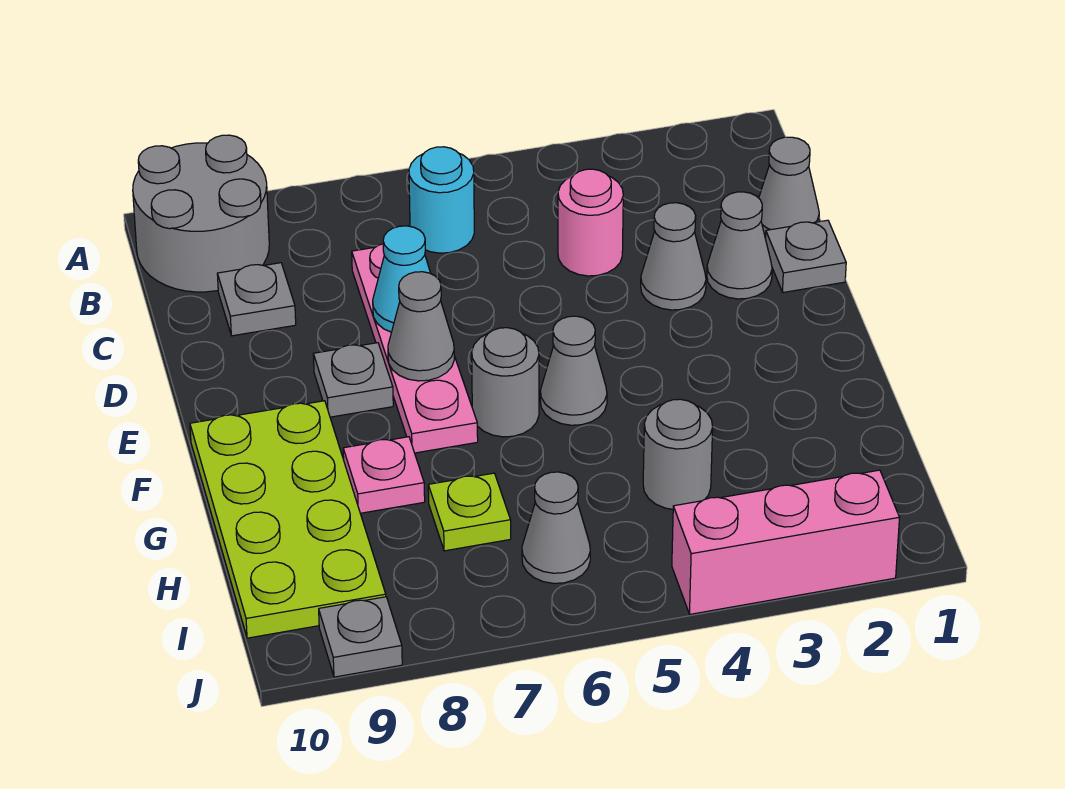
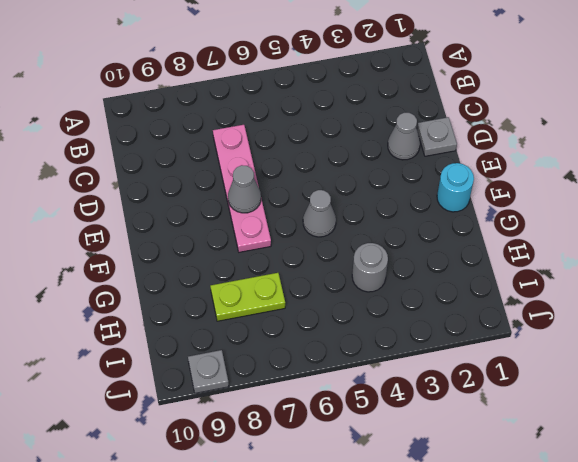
cyan 1x1 round brick [437,163,474,212] -> cyan 1x1 round brick moved to [409,147,474,253]
lime 1x2 plate [210,273,285,321] -> lime 1x1 plate [428,473,511,551]
none -> grey 2x2 round brick [133,135,269,292]
none -> grey 1x1 cone [759,137,819,237]
none -> pink 1x1 round brick [558,169,623,276]

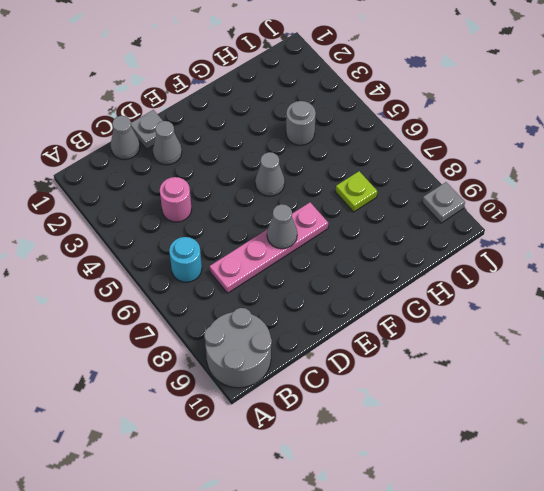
none -> grey 1x1 plate [217,263,296,336]
none -> grey 1x1 cone [641,203,706,310]
none -> grey 1x1 plate [313,343,393,417]

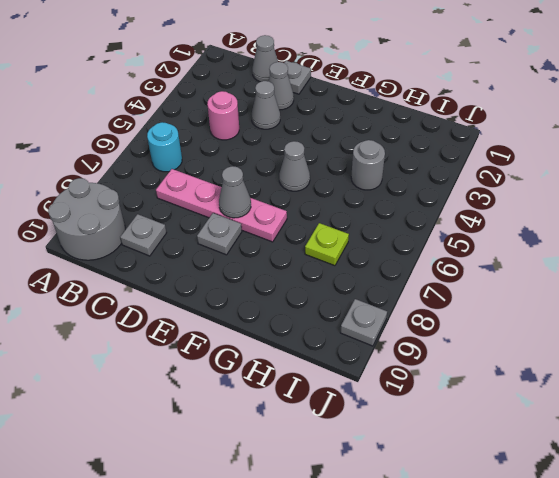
none -> grey 1x1 round brick [472,328,539,437]
none -> lime 2x4 plate [190,401,386,638]
none -> pink 1x1 plate [343,437,425,513]

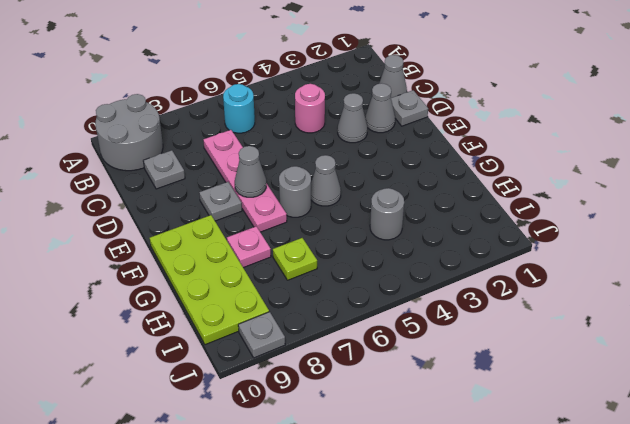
none -> grey 1x1 cone [522,472,590,583]
none -> pink 1x3 brick [672,470,900,614]
none -> cyan 1x1 cone [373,226,430,332]

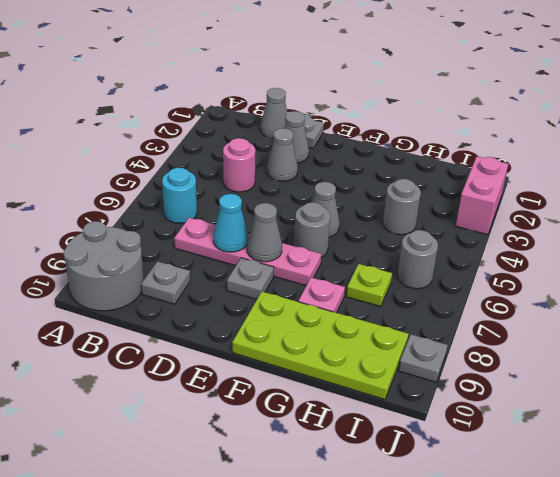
grey 1x1 round brick [397,230,438,289] -> grey 1x1 cone [522,472,590,583]
pink 1x2 brick [456,156,508,235] -> pink 1x3 brick [672,470,900,614]

